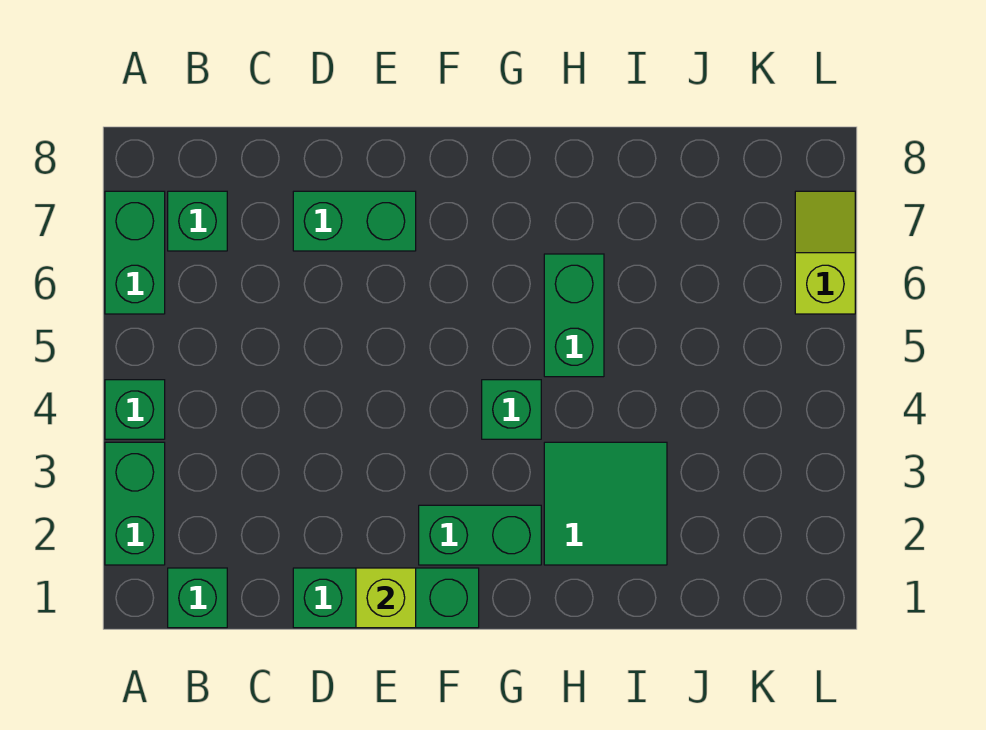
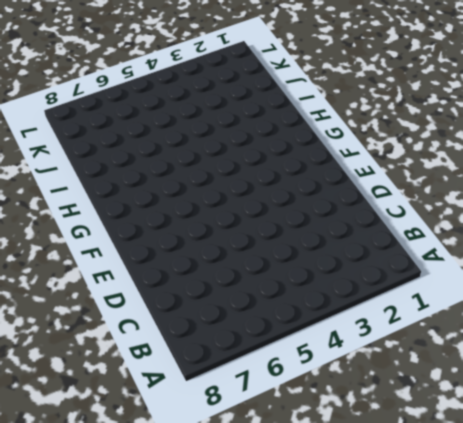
none -> green 1x2 brick [105,442,165,565]
none -> green 1x1 brick [105,380,165,439]
none -> green 1x2 brick [105,191,165,314]

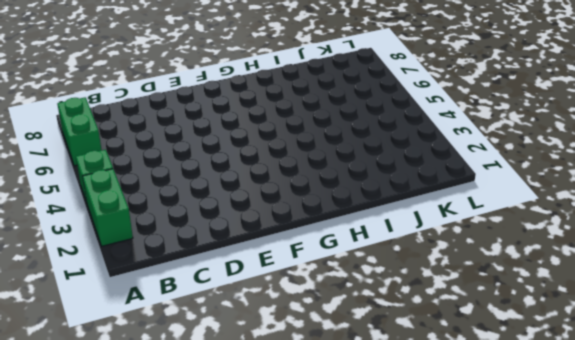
none -> green 1x1 brick [168,568,227,628]
none -> green 1x1 brick [168,191,227,251]
none -> green 1x3 brick [293,568,479,628]

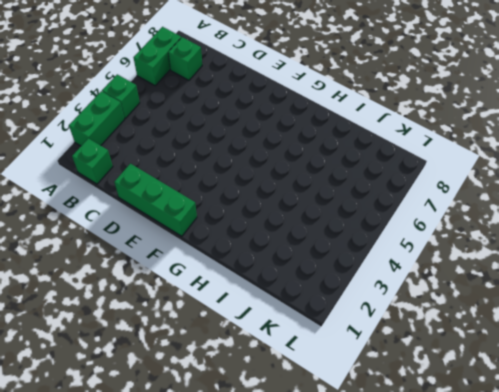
none -> green 1x2 brick [293,191,416,251]
none -> green 1x2 brick [419,505,541,565]
none -> green 1x1 brick [482,380,541,439]

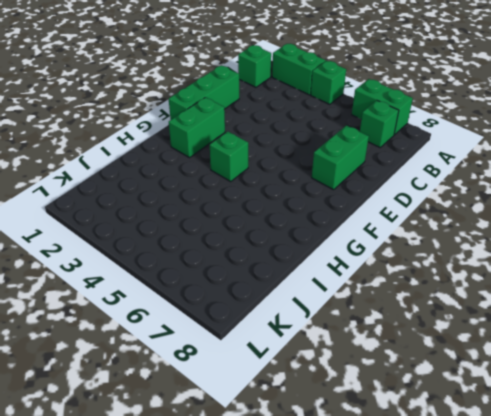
none -> green 2x2 tile [544,442,667,565]
none -> green 1x2 brick [544,254,604,377]
none -> lime 1x2 slope [795,191,855,314]

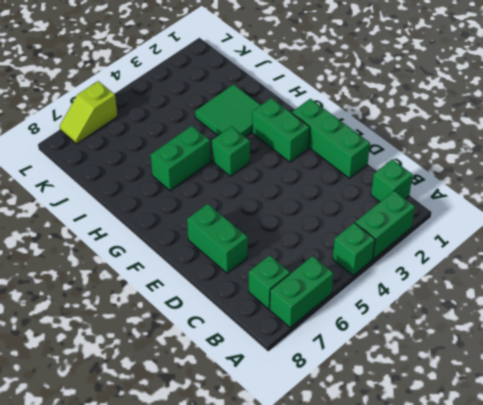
none -> lime 1x1 brick [356,568,416,628]

